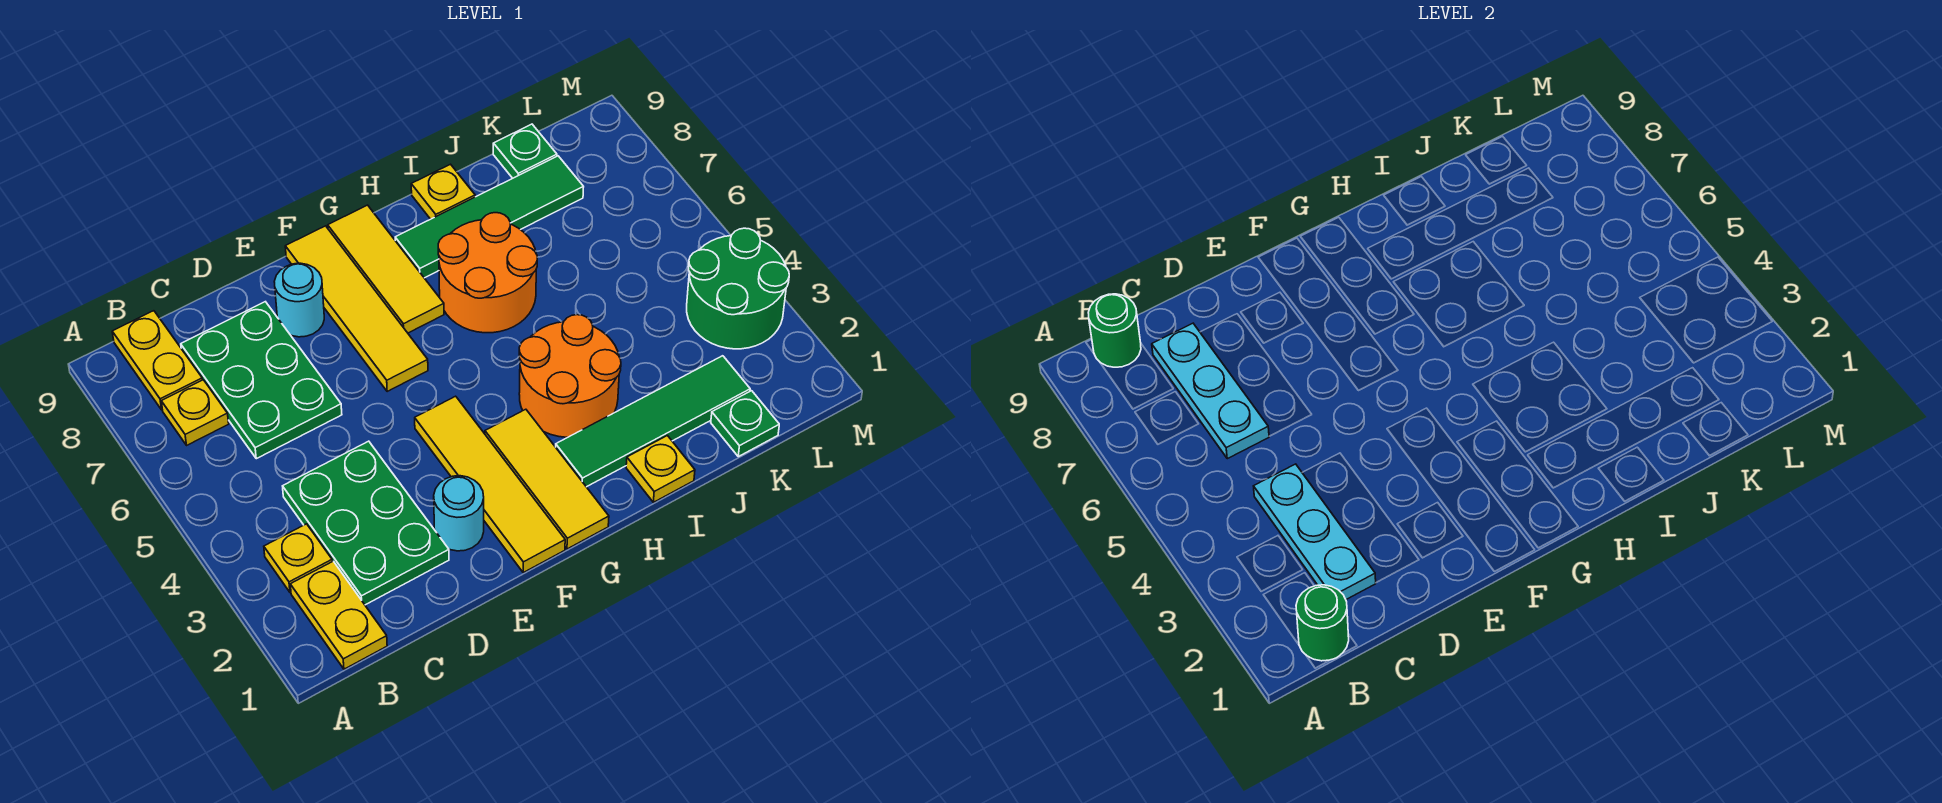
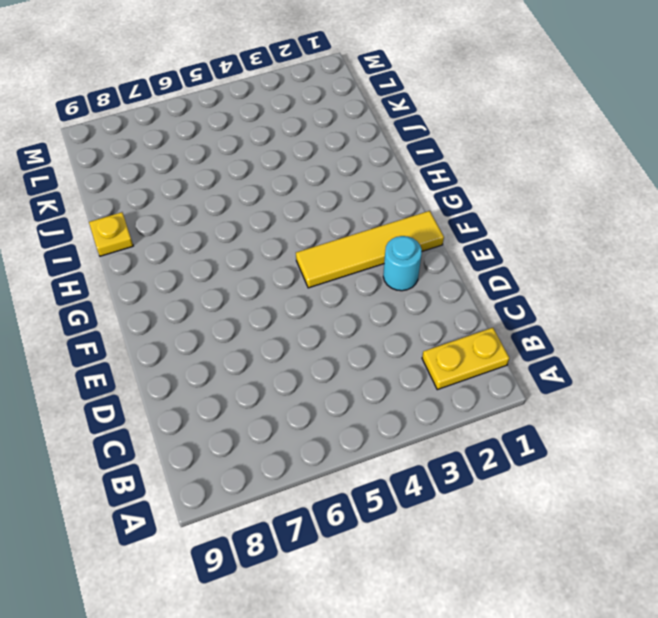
none -> yellow 1x1 plate [264,524,332,592]
none -> yellow 1x1 plate [161,380,229,445]
none -> yellow 1x2 plate [112,311,202,410]

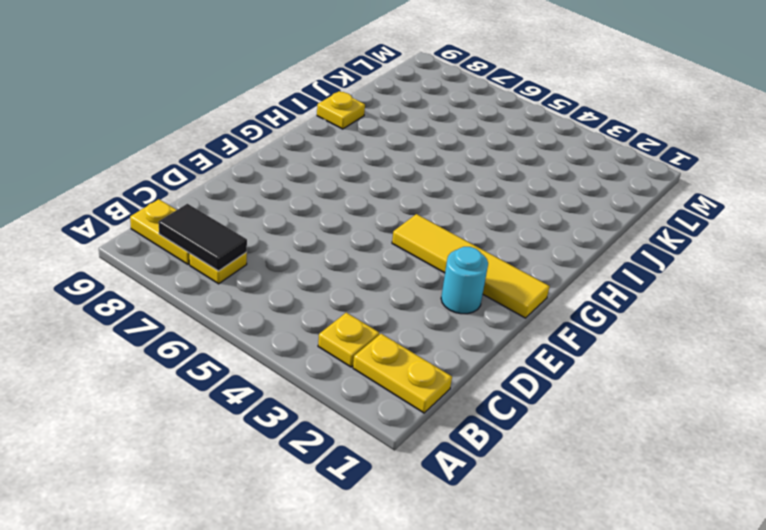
black 1x2 tile [159,204,247,271] -> none
none -> green 2x3 plate [283,441,449,605]
none -> green 2x3 plate [181,302,342,459]
none -> cyan 1x1 round brick [274,263,324,337]

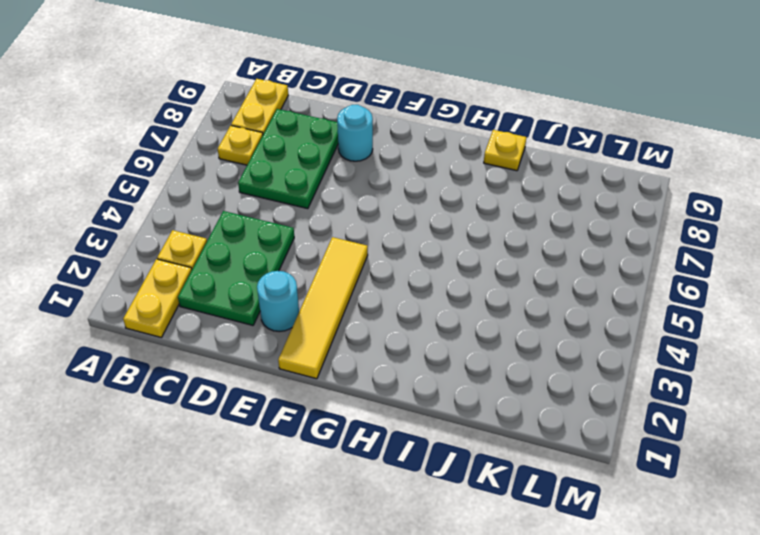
none -> yellow 1x4 tile [285,226,428,391]
none -> yellow 1x3 tile [485,409,609,549]
none -> yellow 1x3 tile [328,205,444,333]

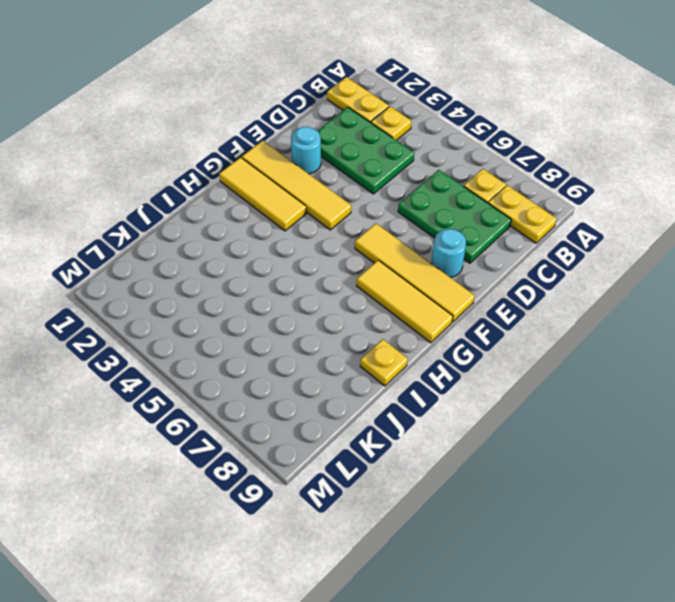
none -> green 1x4 tile [556,356,750,487]
none -> orange 2x2 round brick [519,315,621,437]
none -> orange 2x2 round brick [438,213,537,333]

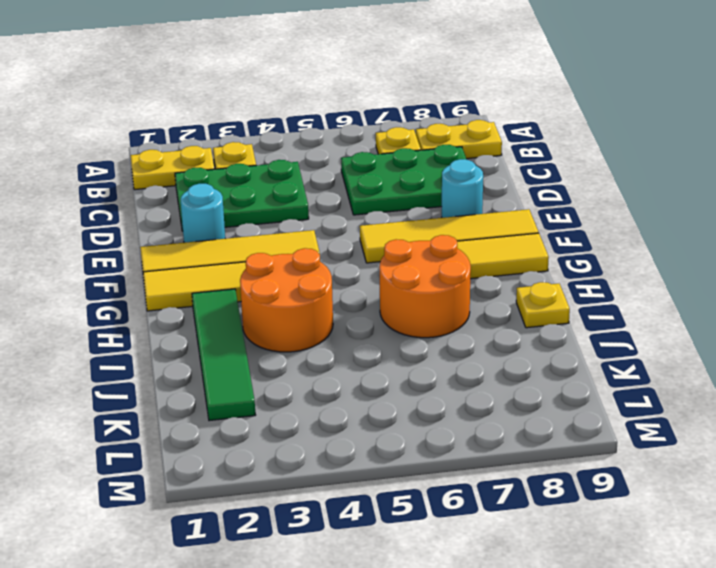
none -> green 1x4 tile [395,156,583,278]
none -> yellow 1x1 plate [626,436,695,502]
none -> green 1x1 plate [711,391,779,457]

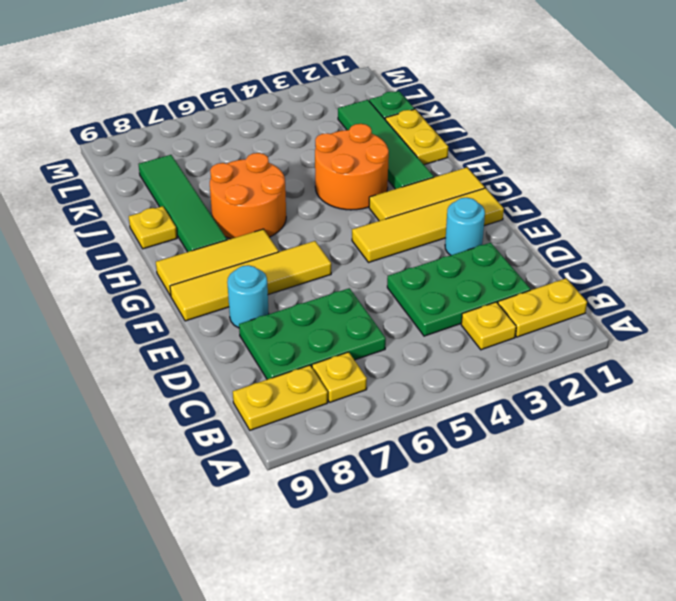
yellow 1x2 plate [385,109,448,165] -> yellow 1x1 plate [626,436,695,502]
none -> green 1x1 plate [493,124,557,178]
none -> green 2x2 round brick [687,228,789,349]
none -> green 1x1 round brick [1296,585,1349,661]

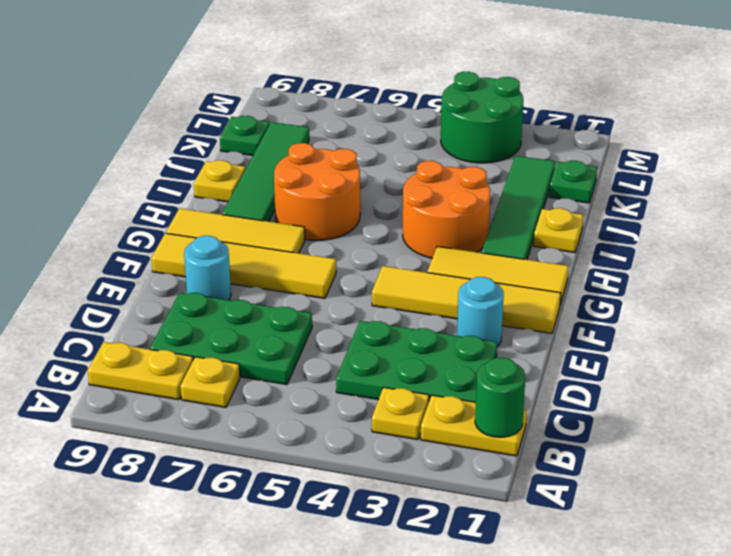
none -> green 1x1 round brick [1088,294,1141,367]
none -> cyan 1x3 plate [1254,464,1376,599]
none -> cyan 1x3 plate [1152,323,1269,459]

